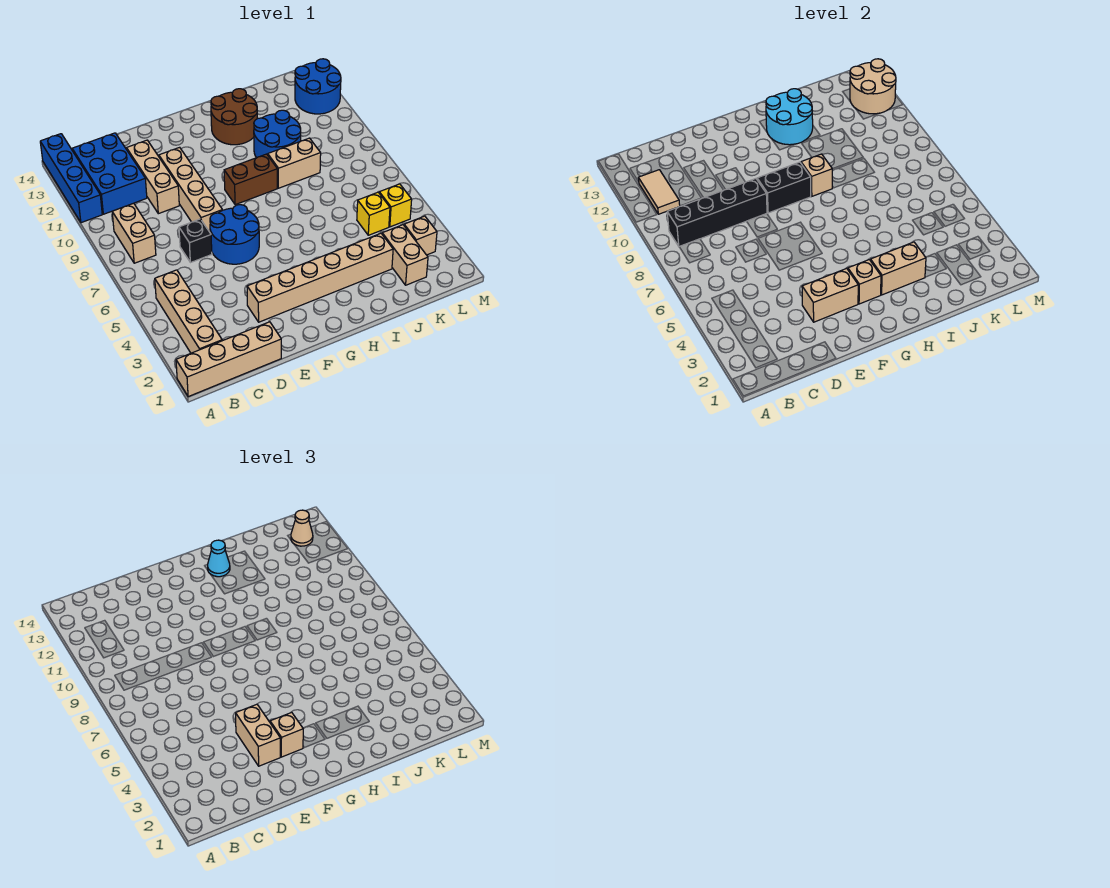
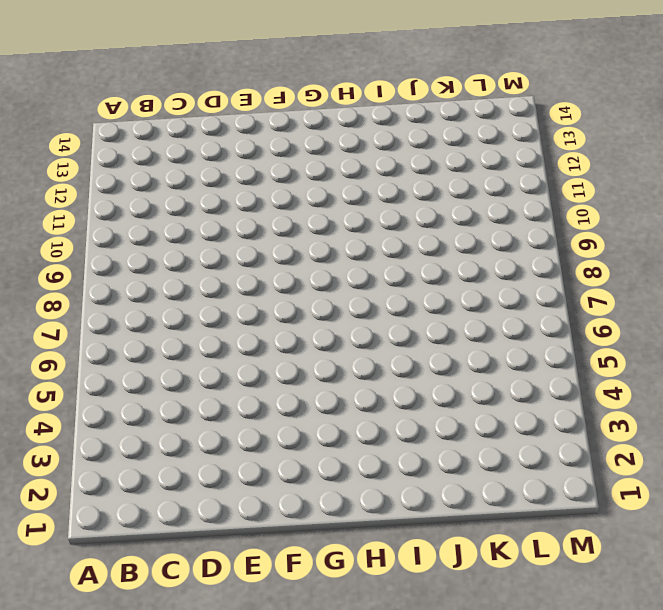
none -> tan 1x4 brick [176,322,281,397]
none -> blue 1x4 brick [40,134,102,223]
none -> tan 1x4 brick [155,270,222,353]
none -> tan 1x2 brick [112,203,156,263]

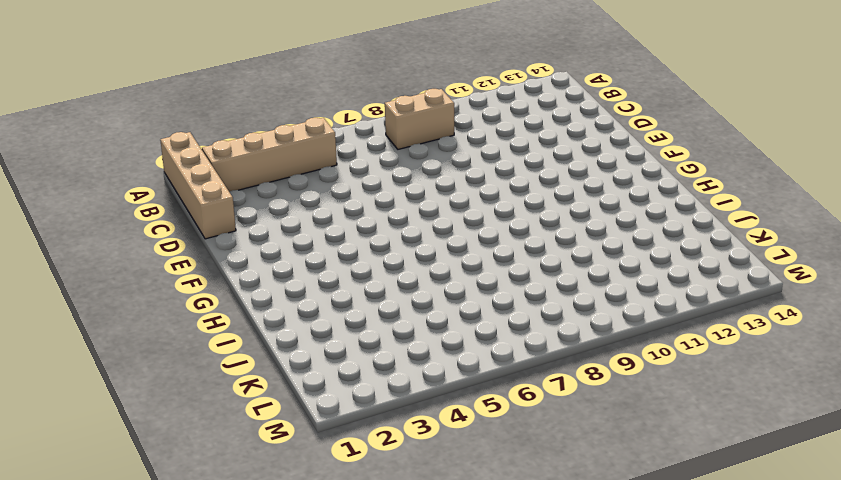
none -> blue 1x4 brick [40,134,102,223]
none -> blue 2x3 brick [72,133,147,214]
none -> black 1x1 brick [179,219,212,263]
none -> tan 1x3 brick [127,140,179,214]

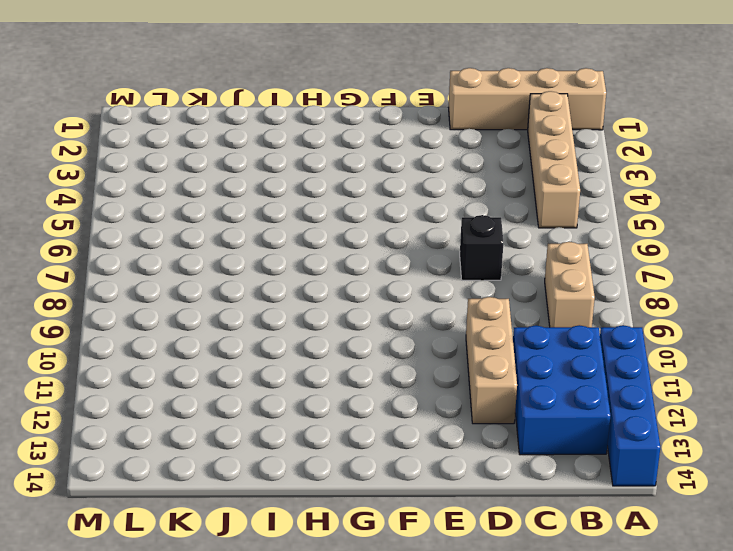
none -> tan 1x6 brick [247,233,393,322]
none -> blue 2x2 round brick [210,205,259,264]
none -> tan 1x4 brick [159,147,223,232]
none -> brown 1x2 brick [224,154,277,205]

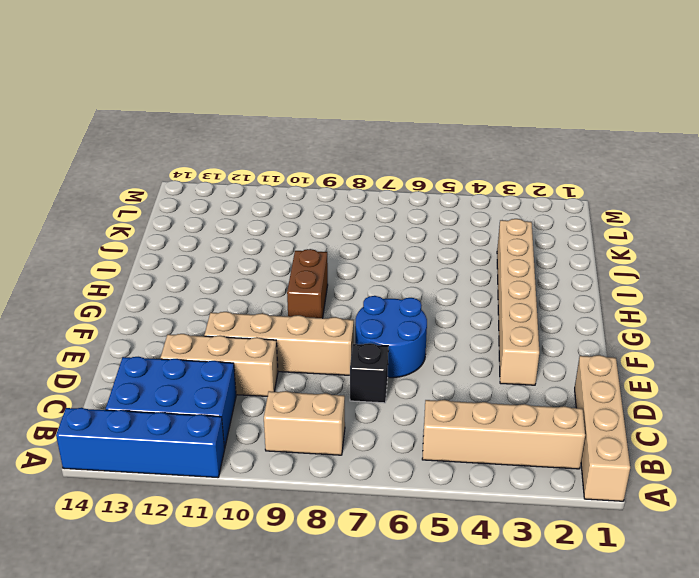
none -> brown 2x2 round brick [211,89,257,145]
none -> tan 1x2 brick [268,138,321,188]
none -> blue 2x2 round brick [254,110,301,158]
none -> tan 1x2 brick [382,225,428,285]

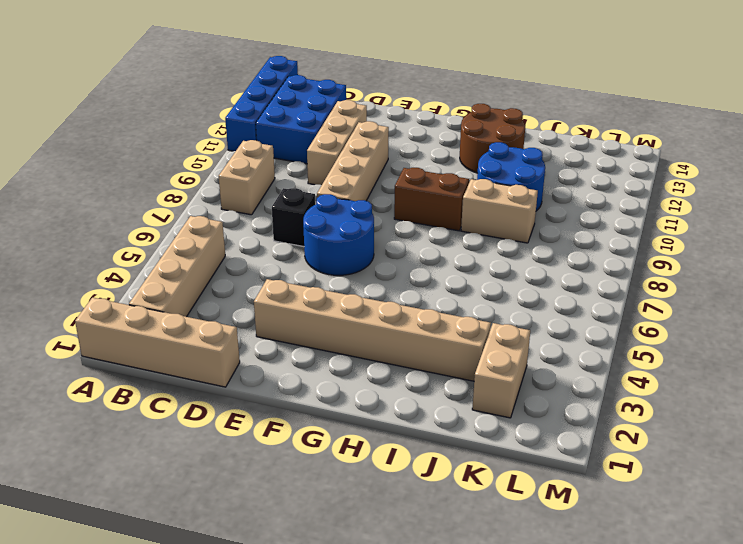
none -> yellow 1x1 brick [357,192,390,235]
none -> tan 1x1 brick [404,216,437,255]
none -> yellow 1x1 brick [379,184,412,227]
none -> blue 2x2 round brick [295,59,341,114]

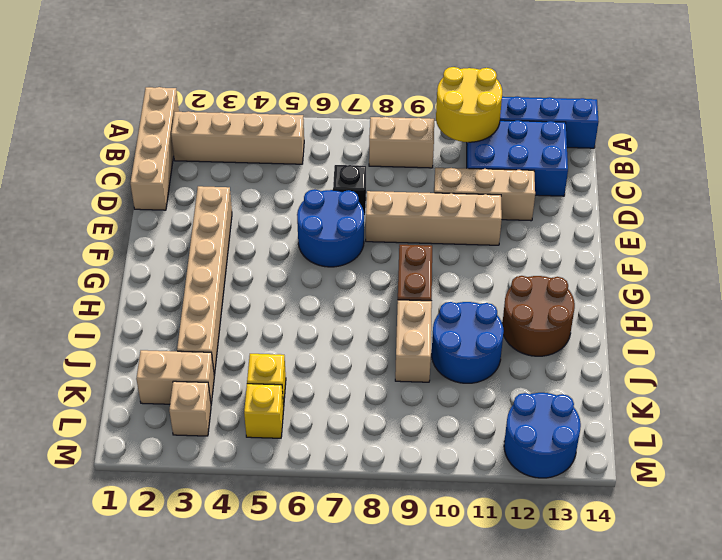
yellow 2x2 round brick [436,67,502,142] -> tan 1x2 tile [638,170,680,214]
none -> black 1x4 brick [667,179,767,246]
none -> tan 1x2 brick [802,268,858,322]
none -> black 1x2 brick [757,162,811,213]
none -> tan 1x1 brick [848,260,881,304]

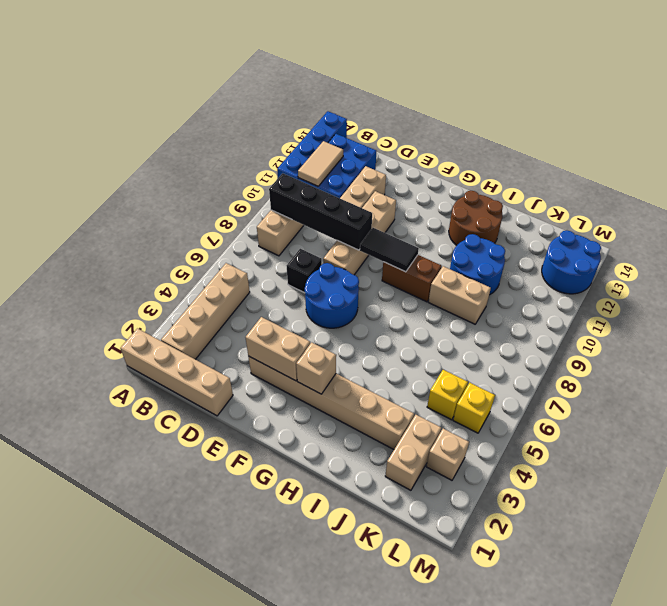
black 1x2 tile [360,228,419,272] -> black 1x2 brick [757,162,811,213]
none -> tan 1x2 brick [870,242,926,295]
none -> tan 1x1 brick [801,154,832,196]
none -> cyan 2x2 round brick [766,89,813,145]
none -> tan 2x2 round brick [850,59,896,114]

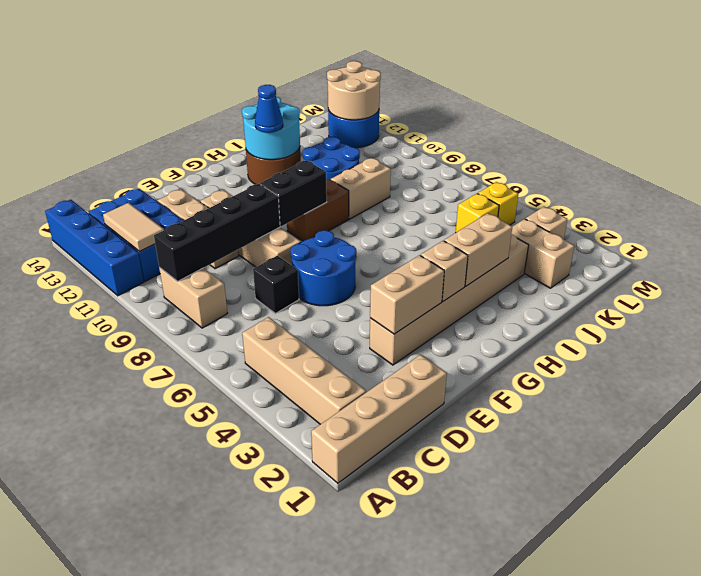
blue 1x1 cone [255,85,283,133] -> none
none -> tan 1x1 brick [801,154,832,196]
none -> tan 1x2 brick [236,704,280,766]
none -> tan 1x1 brick [270,712,303,757]
none -> cyan 1x1 cone [208,540,230,577]

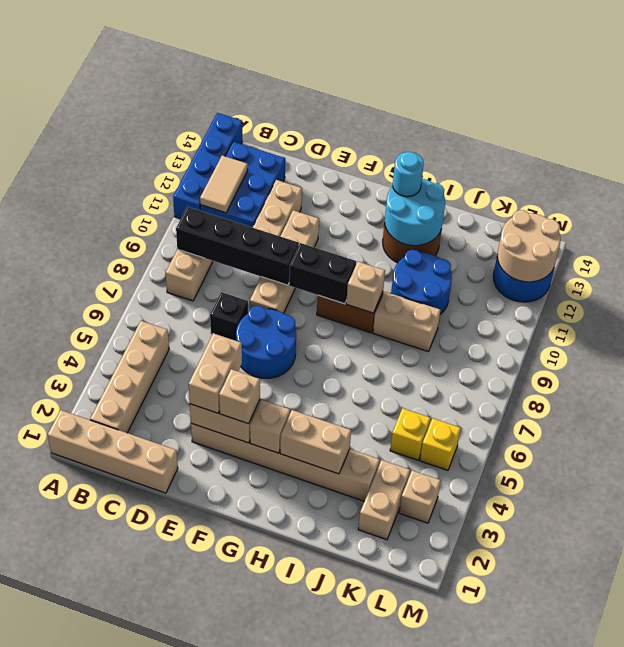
cyan 1x1 round brick [393,152,424,197] -> cyan 1x1 cone [208,540,230,577]
none -> tan 1x1 cone [291,510,313,546]

